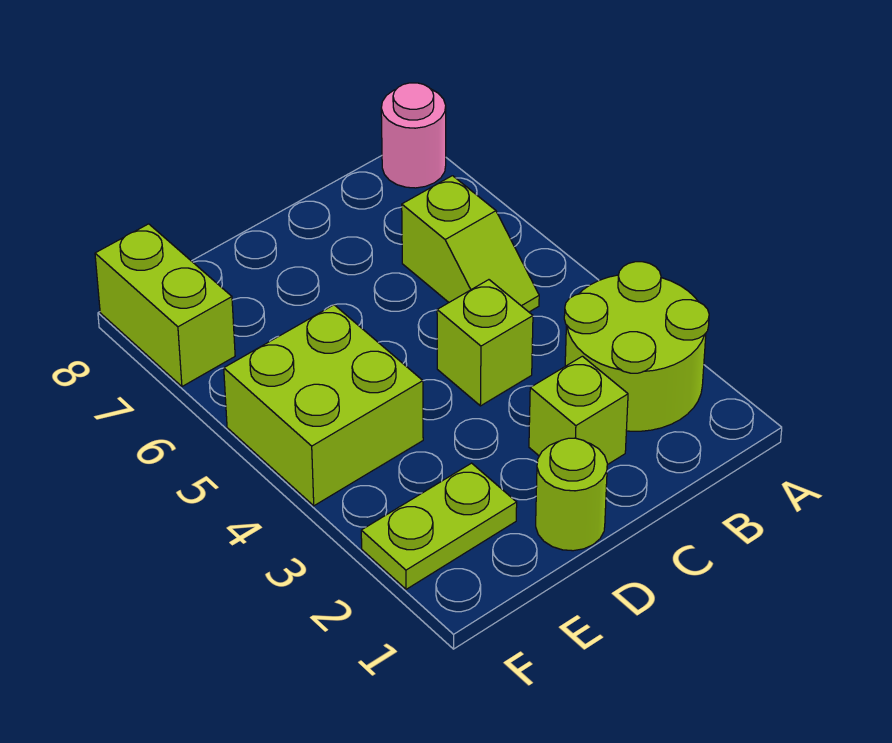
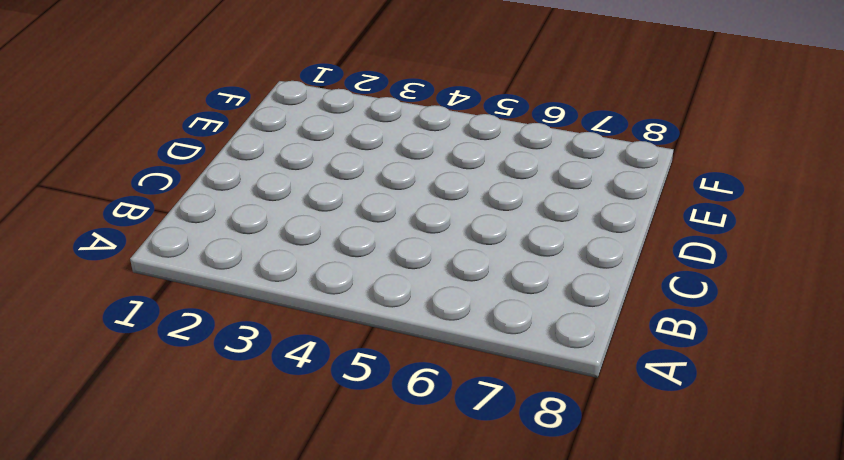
none -> lime 2x2 round brick [564,262,709,431]
none -> pink 1x1 round brick [381,83,446,188]

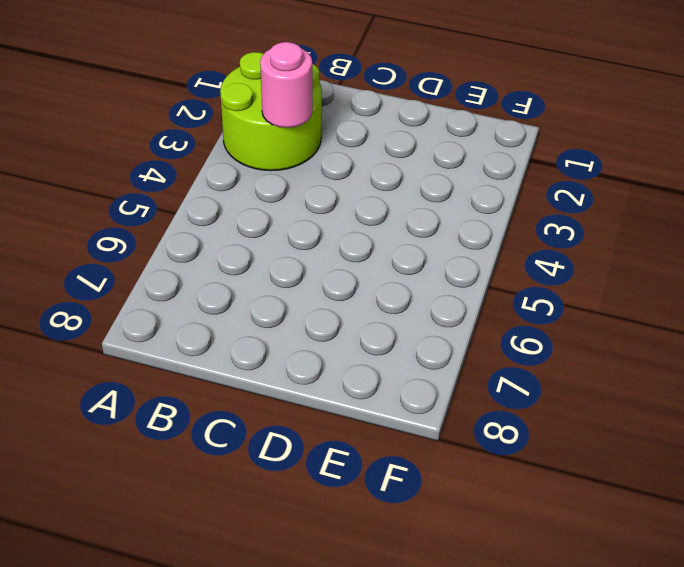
pink 1x1 round brick [260,42,312,128] -> pink 1x1 round brick moved to [381,83,446,188]
none -> lime 1x2 slope [402,176,539,312]
none -> lime 1x1 brick [529,356,628,465]

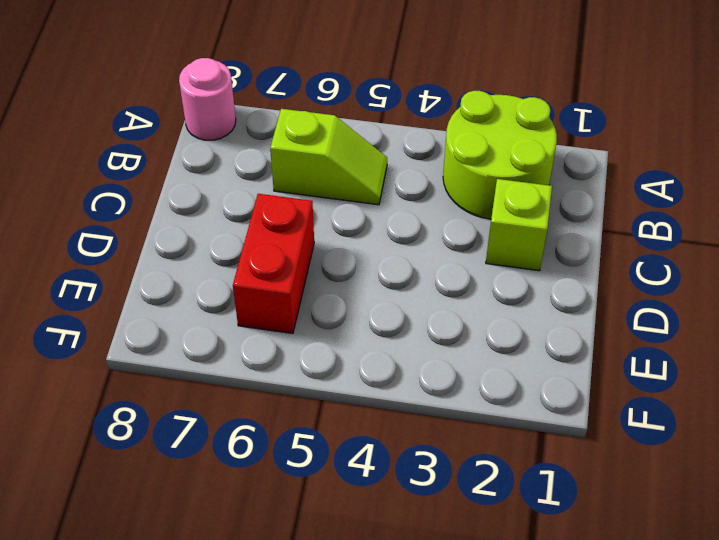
red 1x2 brick [233,194,314,333] -> none
none -> lime 1x1 brick [437,280,533,406]
none -> lime 1x1 round brick [536,438,607,551]

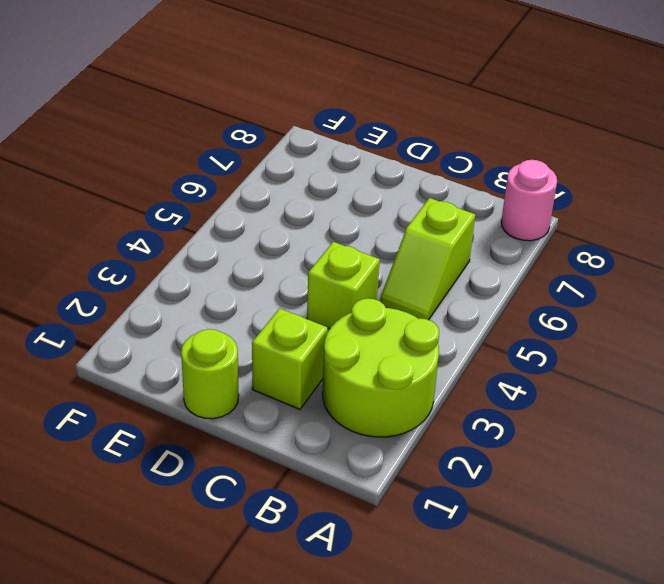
none -> lime 1x2 plate [361,463,517,589]
none -> lime 2x2 brick [224,305,423,506]

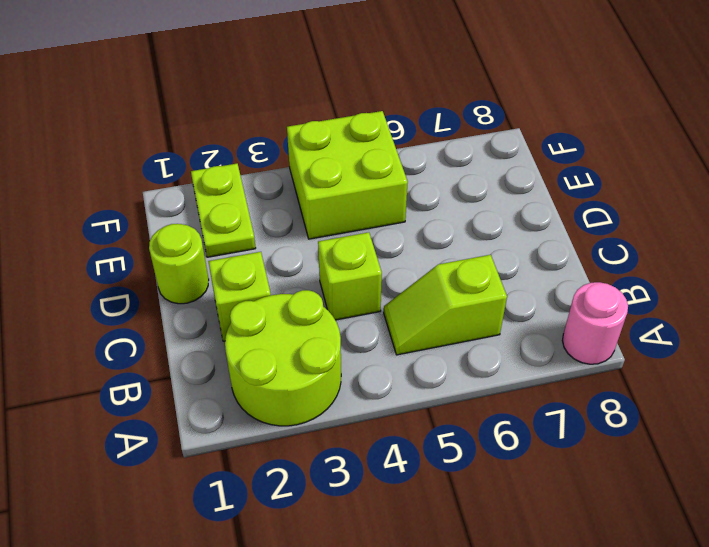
none -> lime 1x2 brick [95,224,235,386]

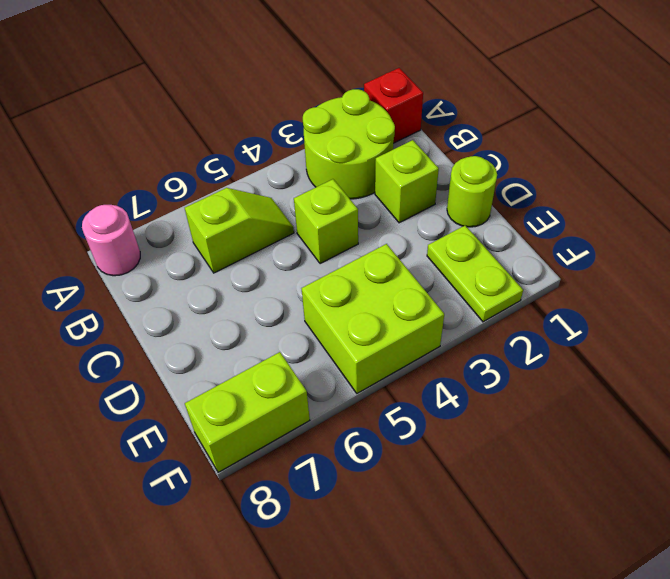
red 1x1 brick [364,68,423,143] -> none

